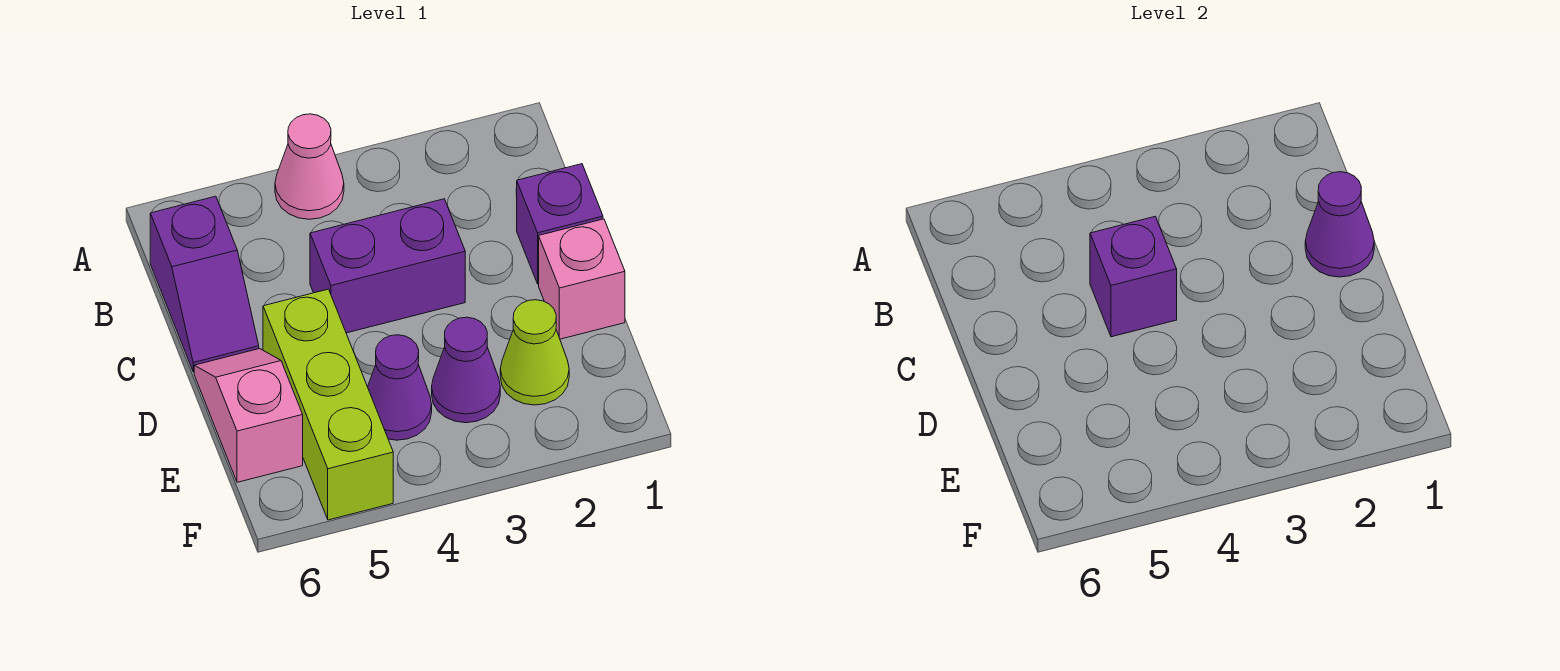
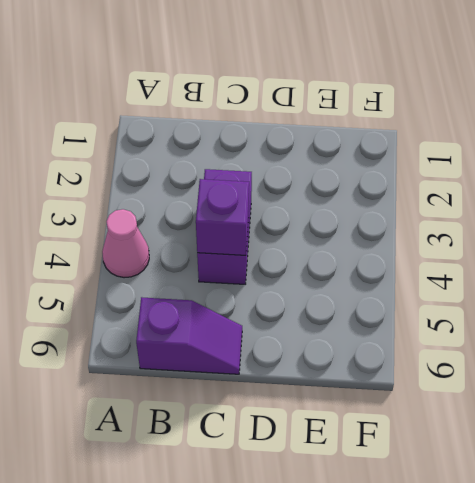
none -> purple 1x1 brick [517,164,603,284]
none -> pink 1x1 brick [539,219,625,339]
none -> lime 1x3 brick [263,289,393,520]

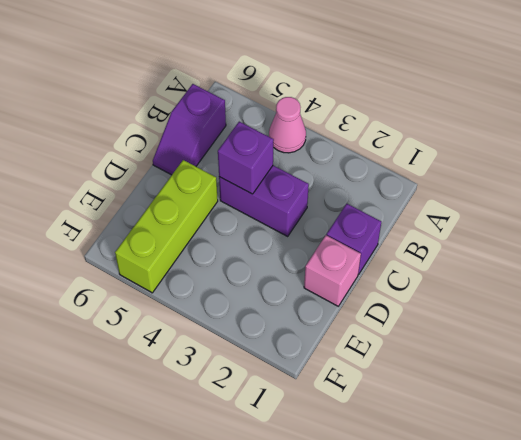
none -> pink 1x2 slope [194,349,303,482]
none -> lime 1x1 cone [500,300,569,405]
none -> purple 1x1 cone [432,317,500,423]

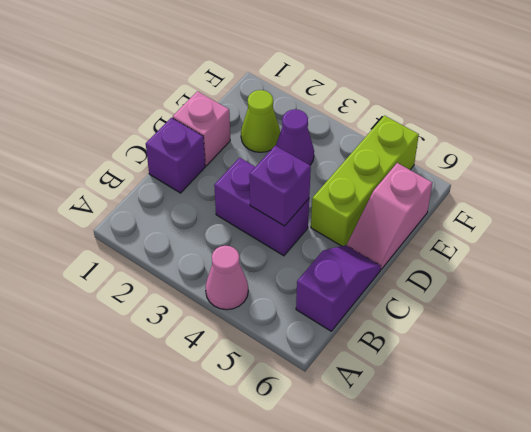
none -> purple 1x1 cone [368,335,432,440]
none -> purple 1x1 cone [1305,172,1374,277]

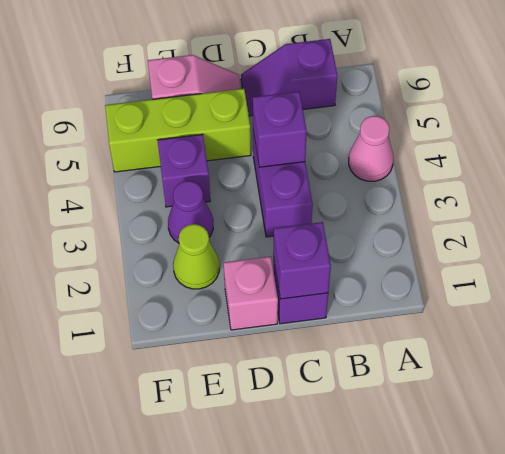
purple 1x1 brick [273,222,331,299] -> purple 1x1 cone [1305,172,1374,277]
purple 1x1 brick [158,134,210,207] -> purple 1x1 cone [368,335,432,440]

